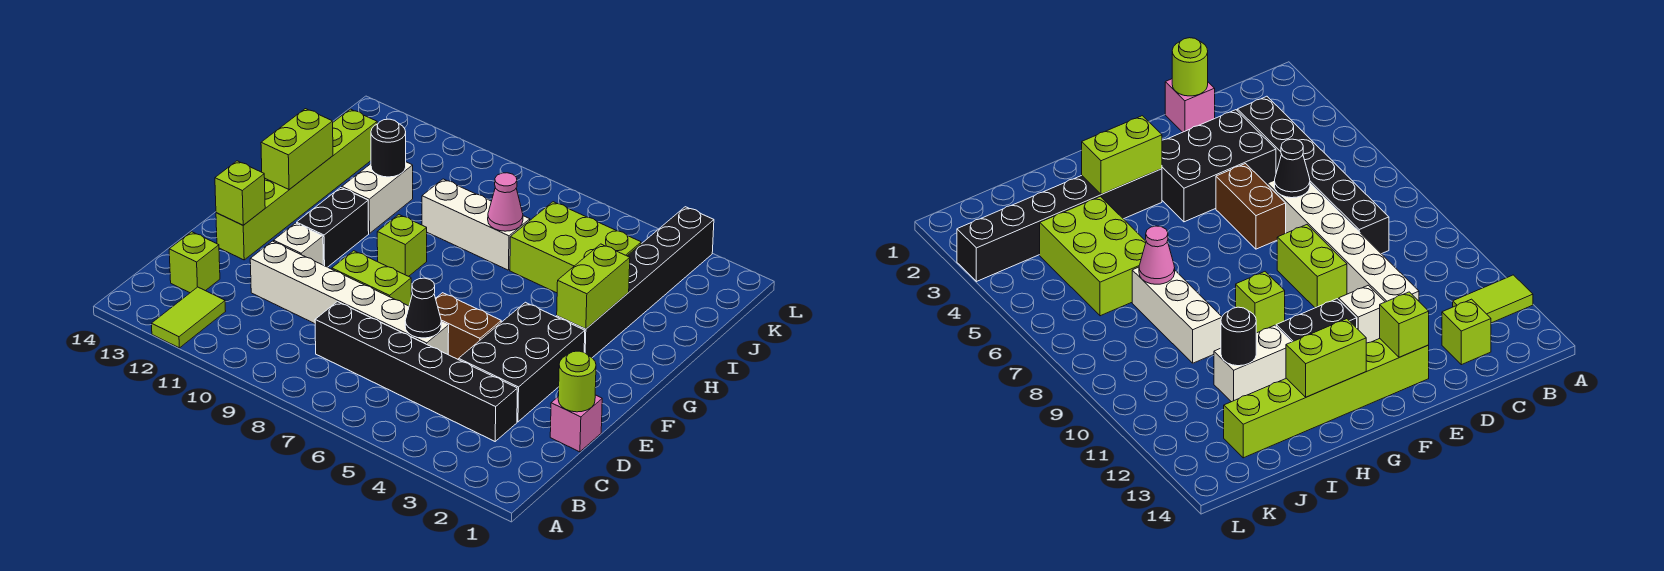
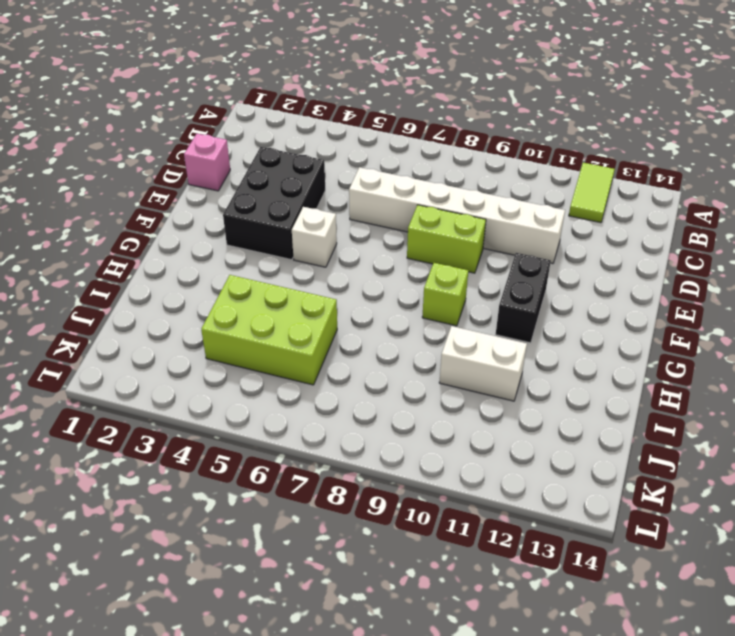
white 1x1 brick [292,207,337,267] -> white 1x1 brick moved to [274,223,323,265]
white 1x2 brick [439,326,527,401] -> white 1x2 brick turned to [342,162,413,233]
none -> black 1x6 brick [315,302,517,441]
none -> lime 1x1 brick [169,232,220,293]
none -> brown 1x2 brick [435,293,501,360]

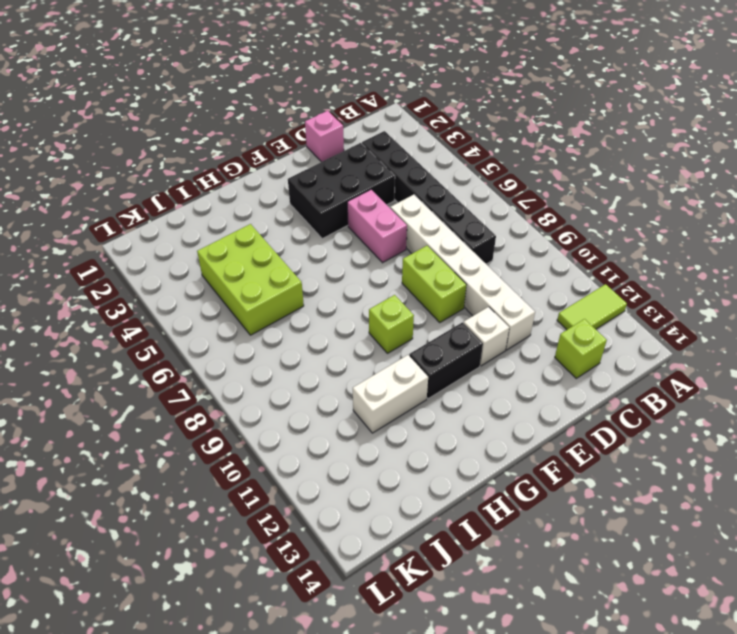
pink 1x2 brick [347,190,407,263] -> brown 1x2 brick [435,293,501,360]
none -> lime 1x6 brick [216,109,377,260]
none -> black 1x6 brick [557,207,714,358]
none -> white 1x3 brick [422,179,530,270]

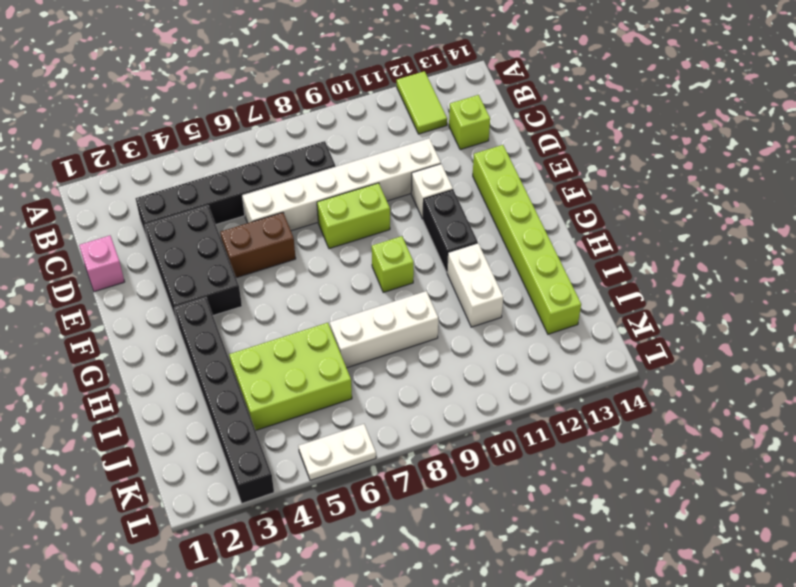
white 1x2 plate [299,424,376,480] -> none
none -> lime 1x1 round brick [558,351,596,412]
none -> black 1x1 cone [405,278,441,338]
none -> lime 1x1 brick [215,161,265,225]

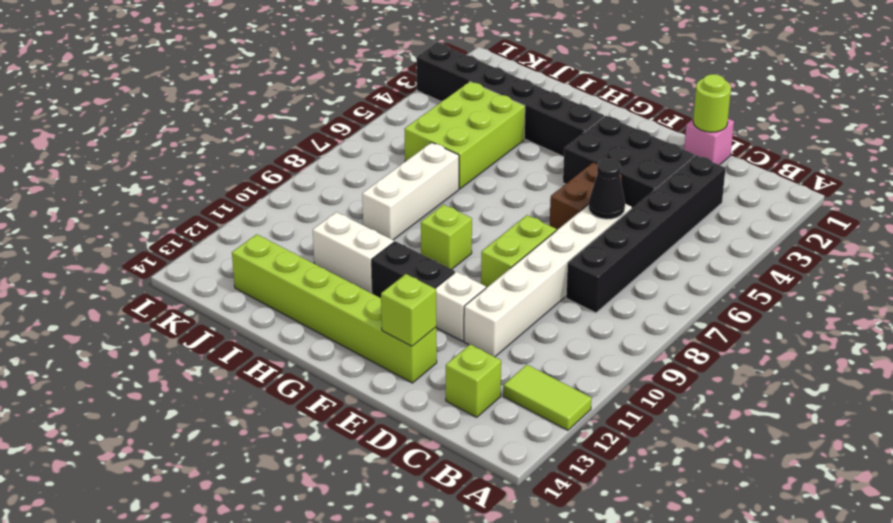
none -> lime 1x2 brick [557,244,630,329]
none -> lime 1x2 brick [261,109,333,190]
none -> pink 1x1 cone [488,173,523,231]

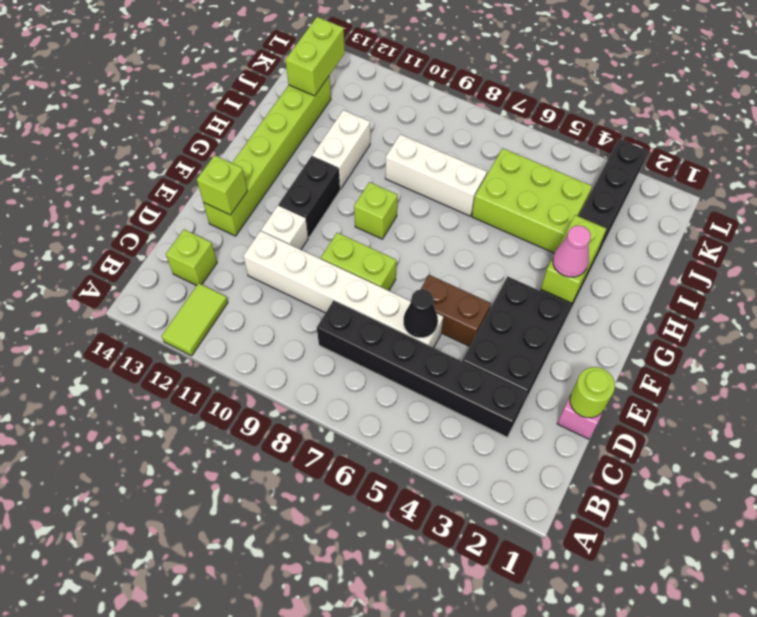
pink 1x1 cone [553,226,591,277] -> pink 1x1 cone moved to [488,173,523,231]
lime 1x2 brick [285,17,345,96] -> lime 1x2 brick moved to [261,109,333,190]
none -> black 1x1 round brick [371,119,406,177]

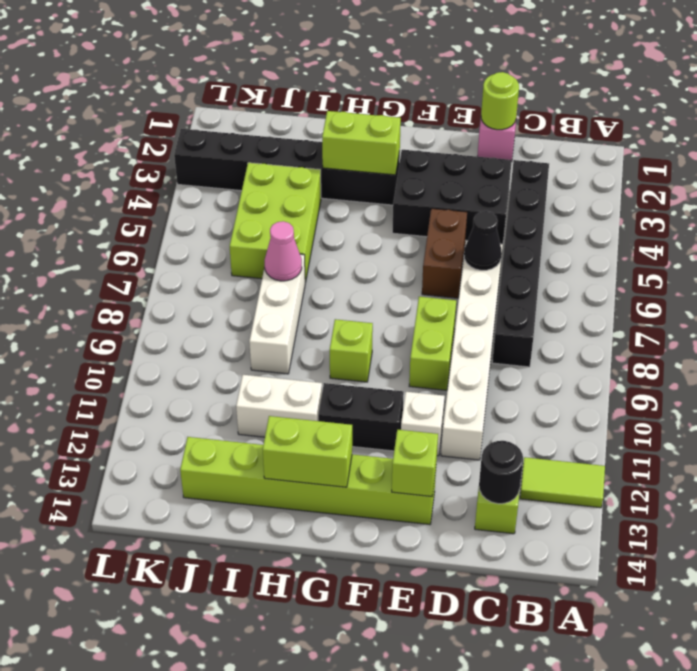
black 1x1 round brick [479,441,523,504] -> black 1x1 round brick moved to [371,119,406,177]

